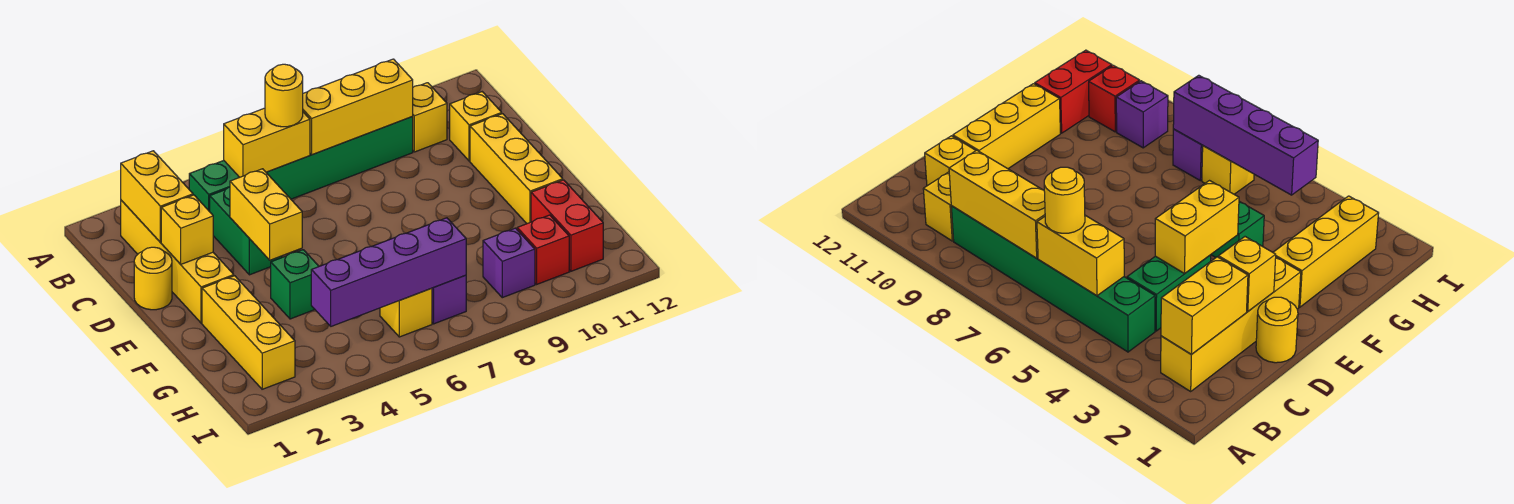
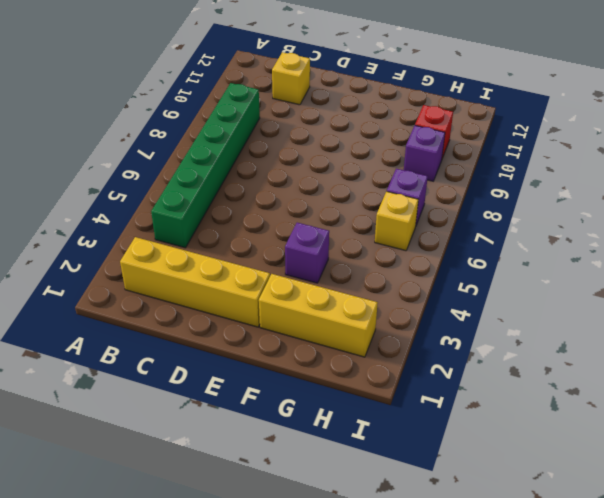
purple 1x1 brick [285,223,329,283] -> green 1x1 brick [271,250,319,319]
none -> yellow 1x1 brick [412,83,447,152]
none -> green 1x2 brick [210,187,282,275]
none -> yellow 1x1 round brick [134,247,172,310]

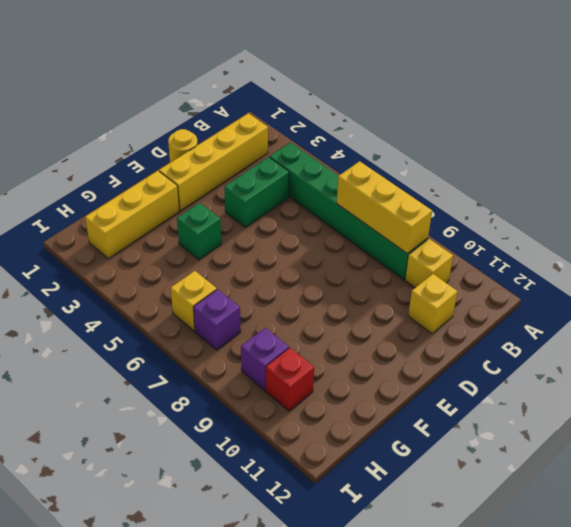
none -> yellow 1x3 brick [470,114,563,223]
none -> red 1x2 brick [531,180,603,271]
none -> yellow 1x2 brick [121,151,193,242]

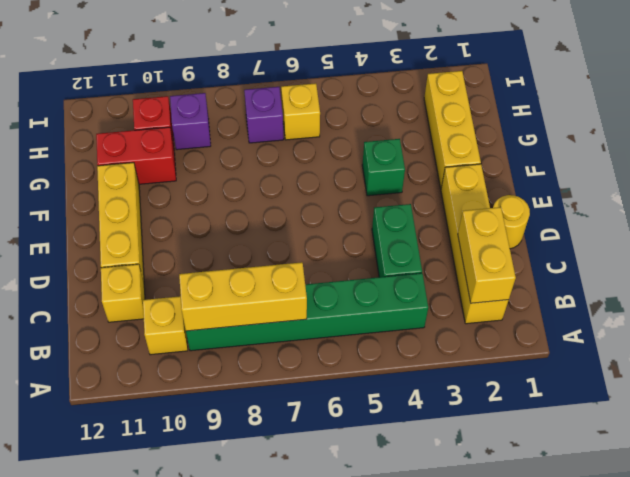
red 1x2 brick [96,127,176,184] -> red 1x2 brick turned to [531,180,603,271]
none -> yellow 1x2 brick [224,108,310,177]
none -> yellow 1x1 brick [161,195,213,264]
none -> yellow 1x2 brick [230,169,302,260]

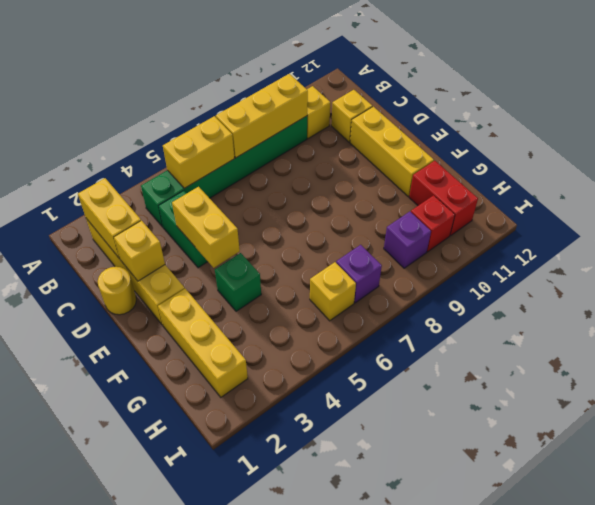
none -> purple 1x4 brick [311,218,466,326]
none -> yellow 1x1 round brick [265,64,303,127]

